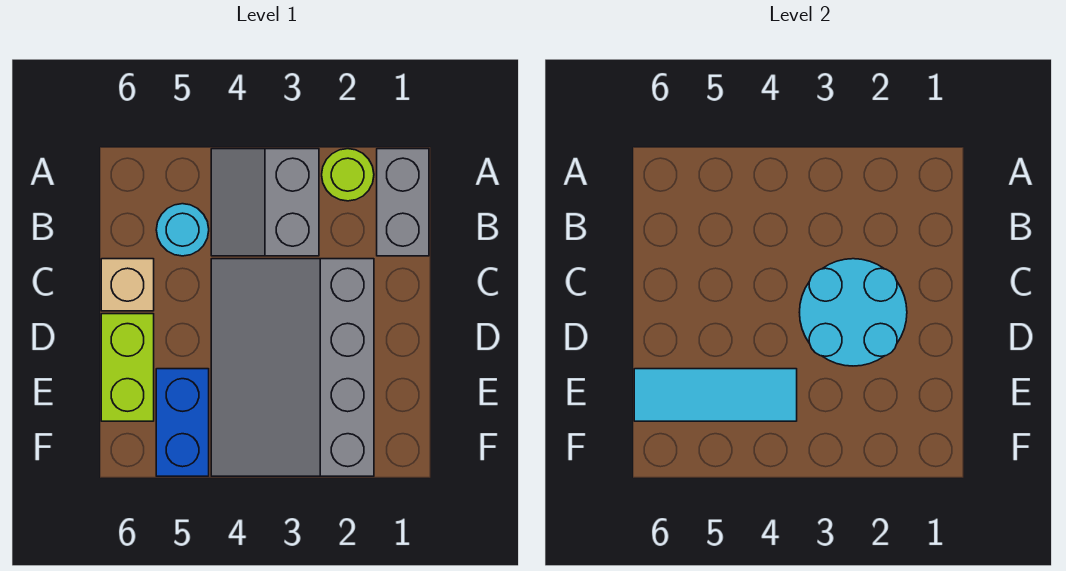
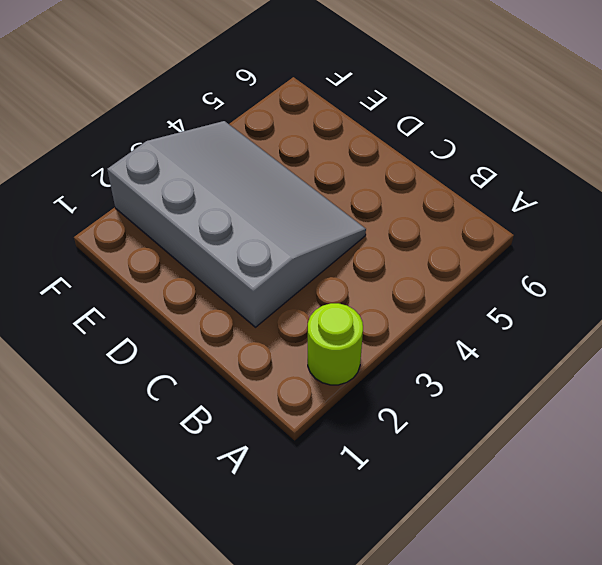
none -> grey 1x2 brick [377,149,429,256]
none -> grey 2x2 slope [211,149,319,256]

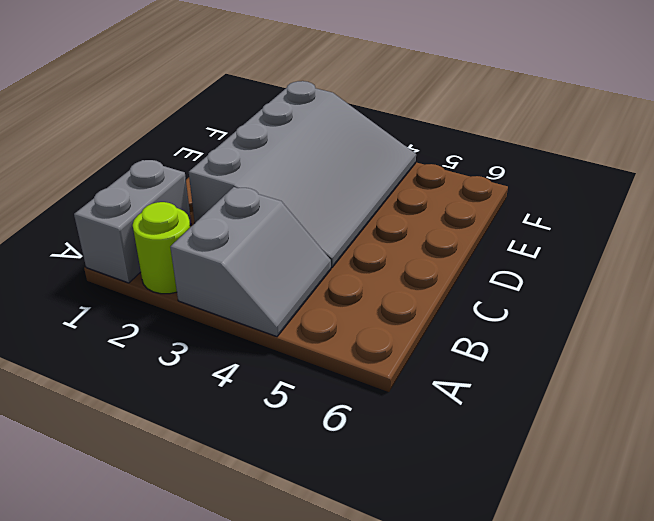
none -> cyan 1x1 round brick [156,204,209,256]
none -> tan 1x1 brick [101,259,154,311]

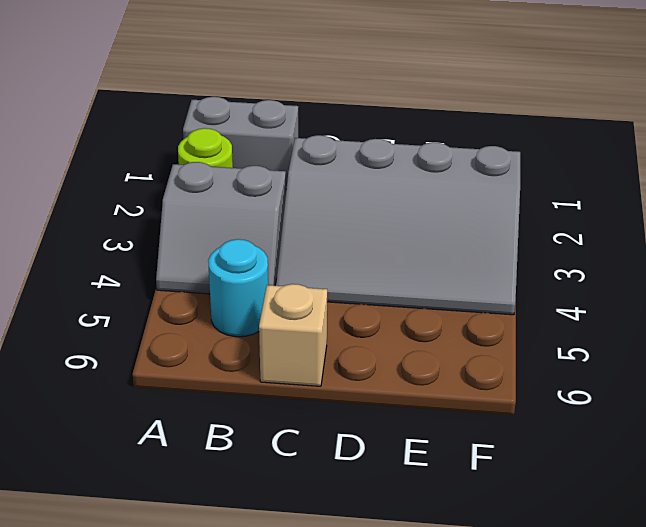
none -> lime 1x2 brick [101,314,154,421]
none -> blue 1x2 brick [156,369,209,476]

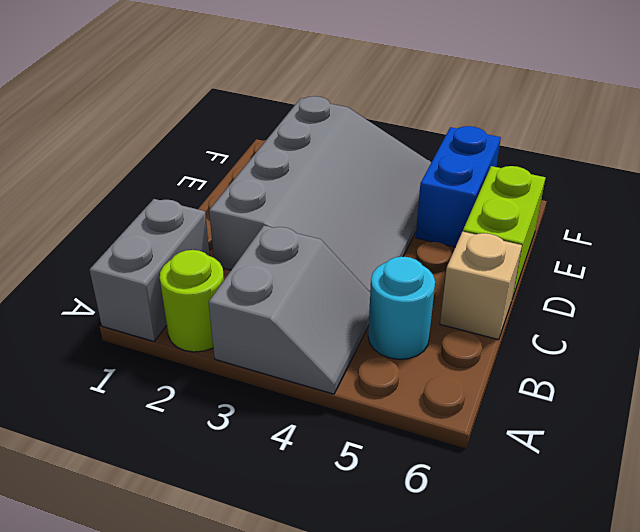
none -> cyan 2x2 round brick [799,259,907,366]
none -> cyan 1x3 tile [634,369,797,421]

